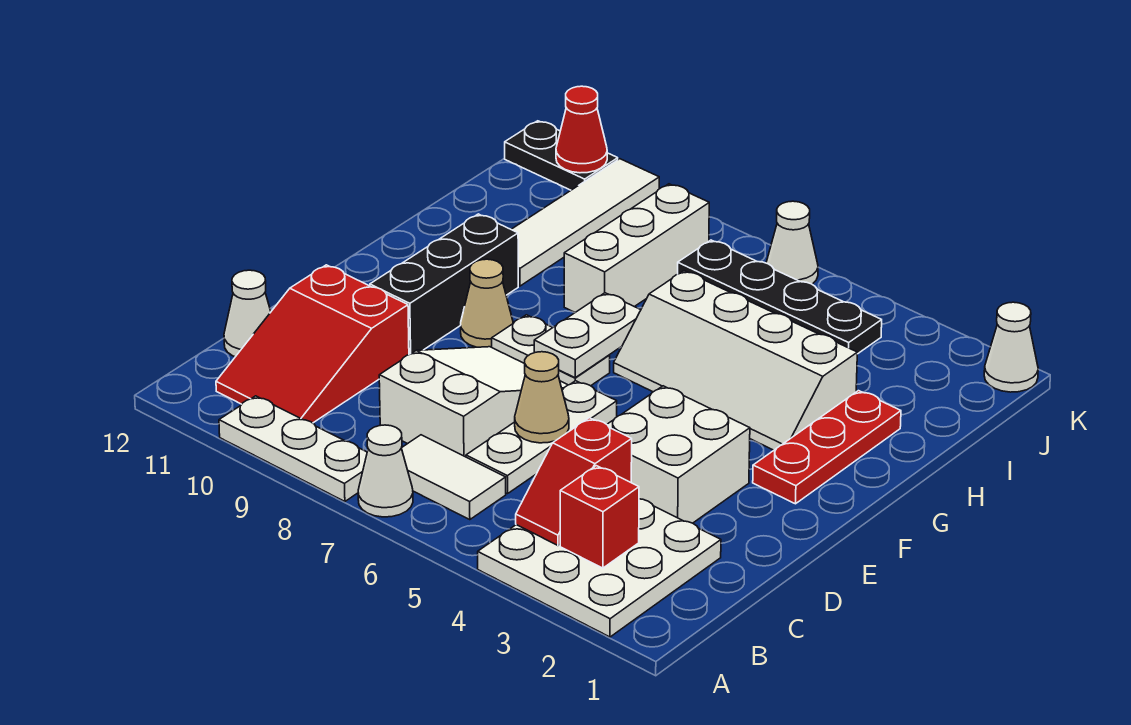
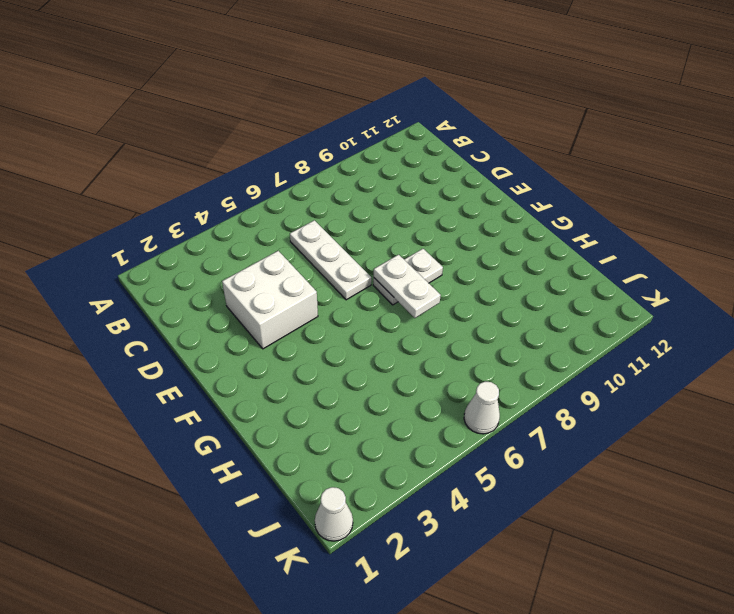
none -> white 3x3 plate [478,499,721,637]
none -> white 1x1 cone [358,425,413,517]
none -> white 1x3 plate [219,396,367,501]

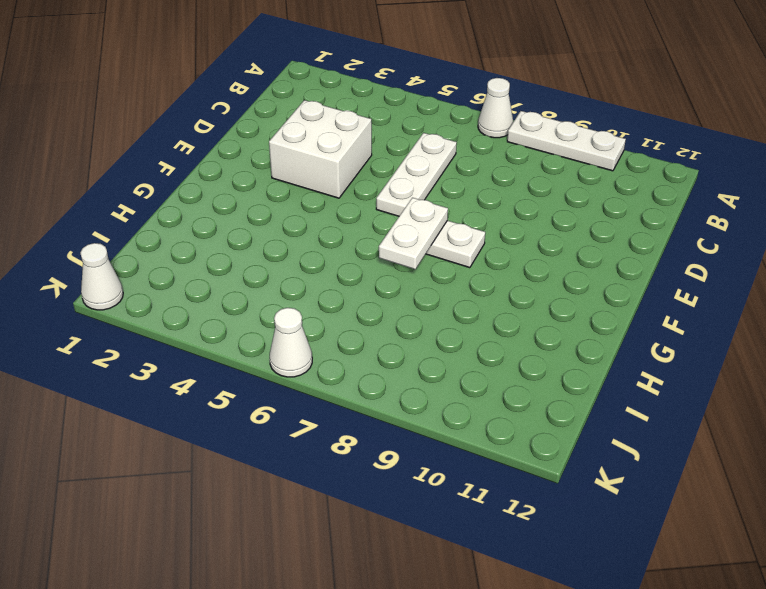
none -> white 3x3 plate [478,499,721,637]
none -> white 1x2 tile [402,435,506,520]
none -> red 2x3 slope [216,265,409,423]

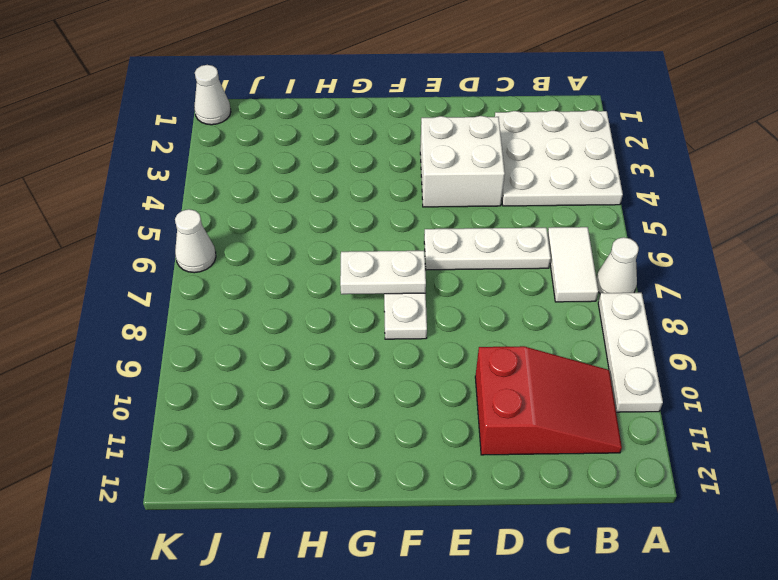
none -> white 2x3 slope [379,347,567,457]
none -> white 1x1 cone [224,270,271,357]
none -> black 1x3 brick [370,214,518,355]

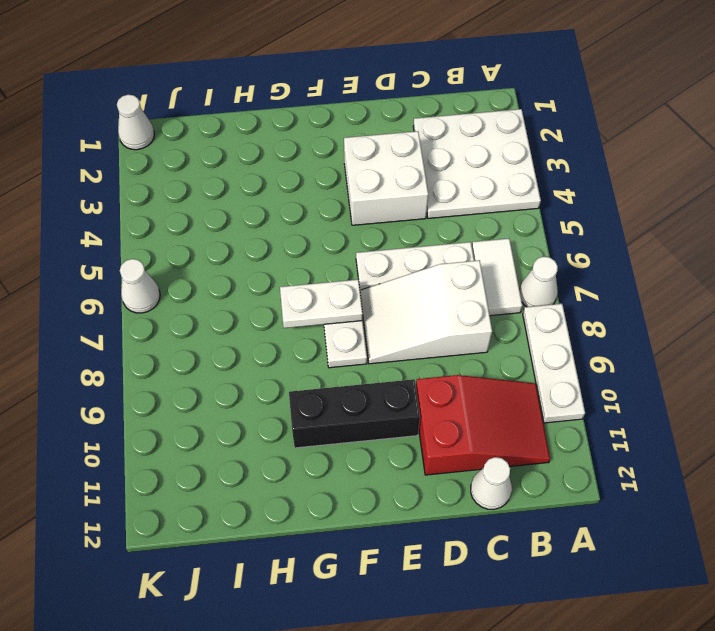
none -> red 1x3 plate [753,391,901,504]
none -> tan 1x1 cone [461,259,513,347]
none -> white 2x4 slope [614,271,857,450]

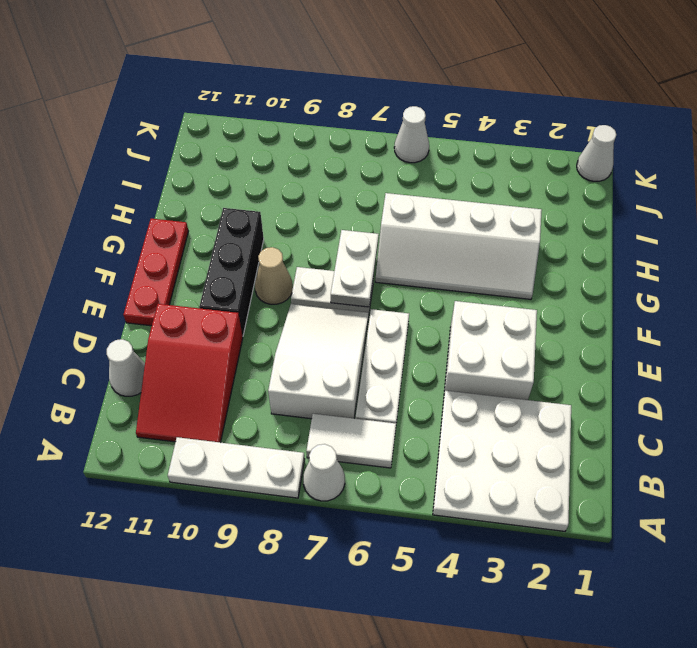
red 1x3 plate [123,219,188,326] -> red 1x3 plate moved to [753,391,901,504]
none -> white 1x3 brick [564,184,709,312]
none -> white 1x4 tile [511,159,659,286]
none -> black 1x4 plate [678,240,882,354]

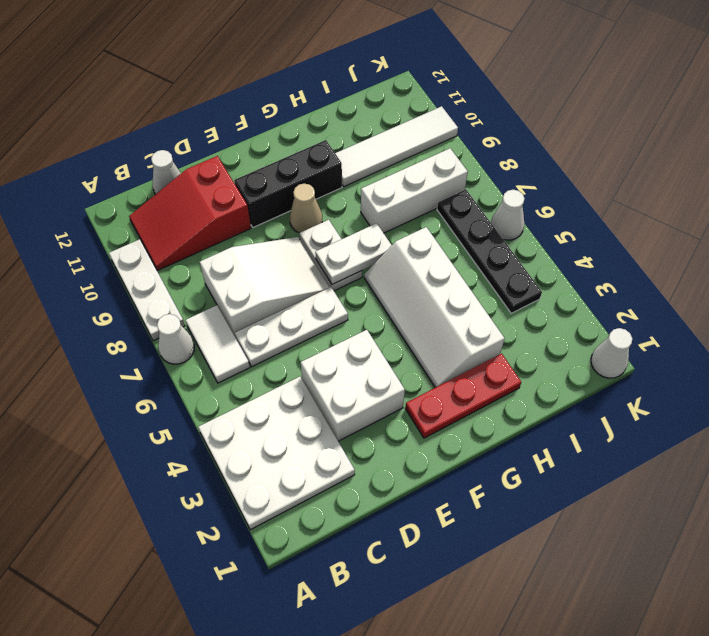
none -> black 1x2 plate [505,121,618,190]
none -> red 1x1 brick [560,466,639,568]
none -> red 1x2 slope [516,418,632,545]

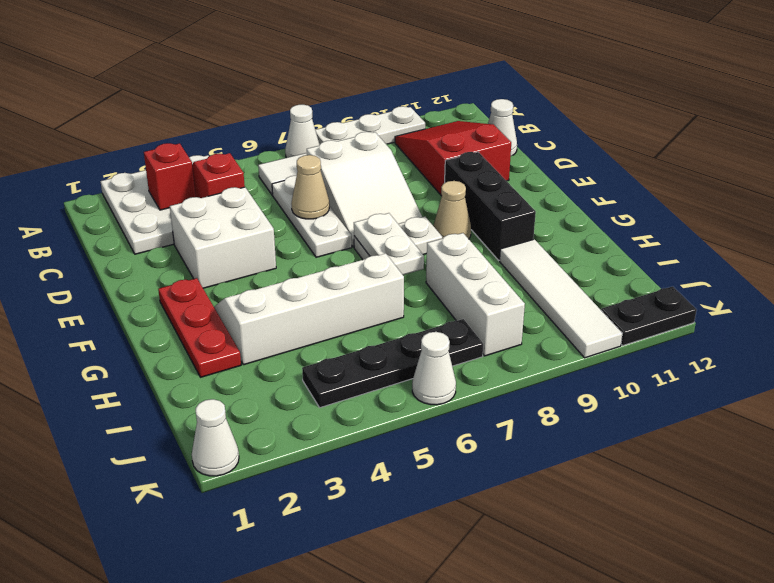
none -> red 1x1 cone [556,86,607,173]

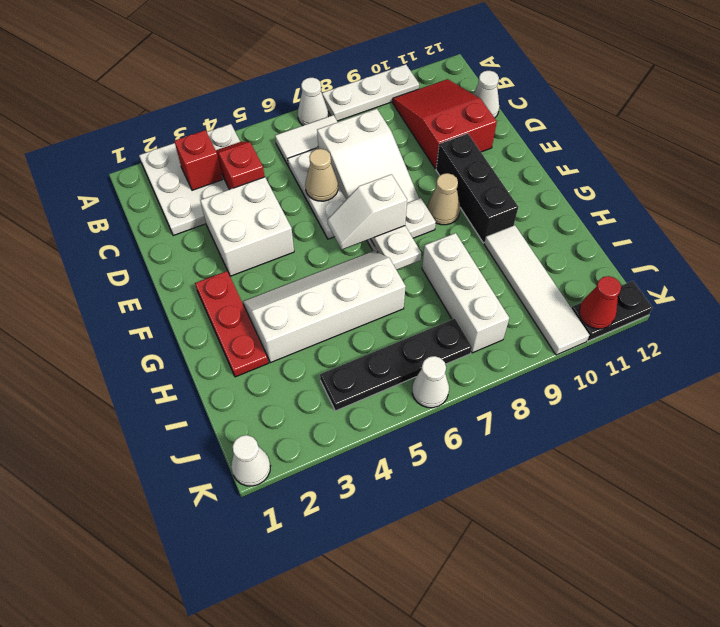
white 1x2 slope [327,174,407,249] -> none

